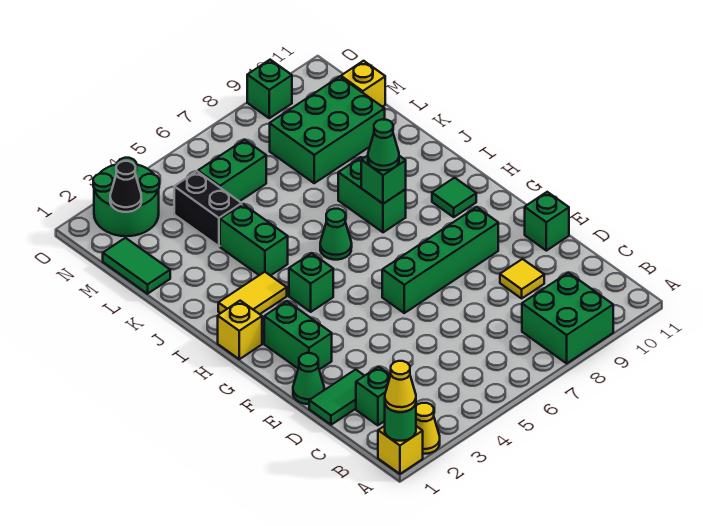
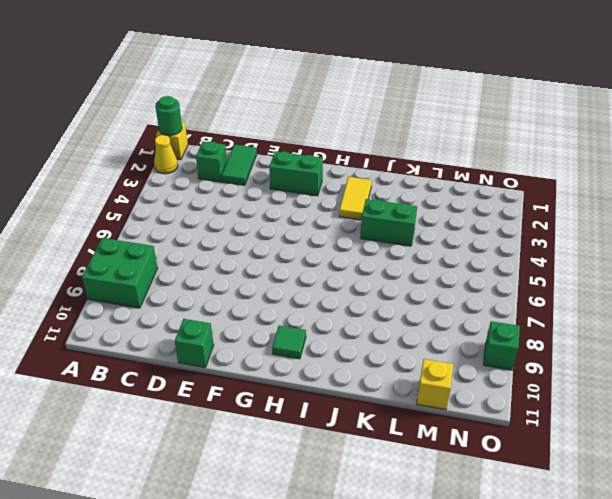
none -> yellow 1x1 tile [500,259,544,298]
none -> green 1x1 cone [293,353,324,404]
none -> green 1x4 brick [382,207,498,313]

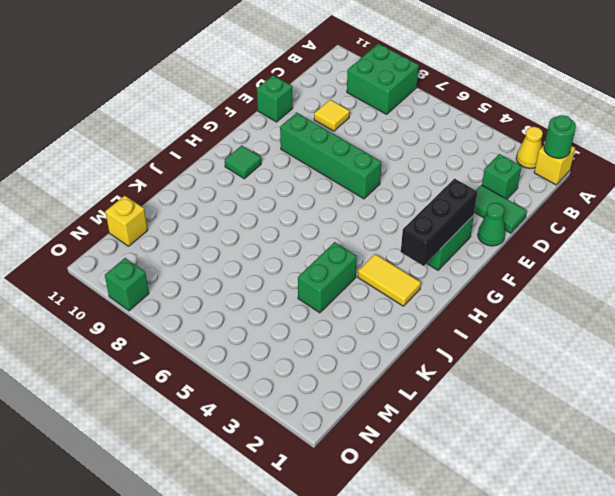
black 1x3 brick [401,179,477,266] -> none
none -> yellow 1x1 brick [218,301,262,359]
none -> green 1x1 brick [289,253,333,312]
none -> green 1x1 cone [320,209,352,260]

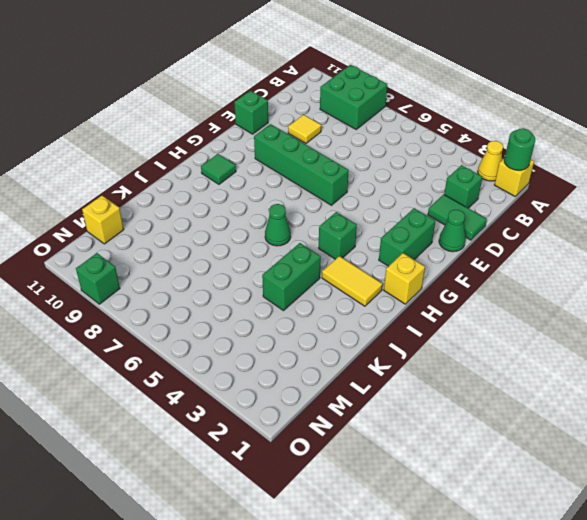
none -> green 1x2 brick [338,157,406,232]
none -> green 1x2 tile [103,238,170,294]
none -> black 1x2 brick [174,171,242,246]

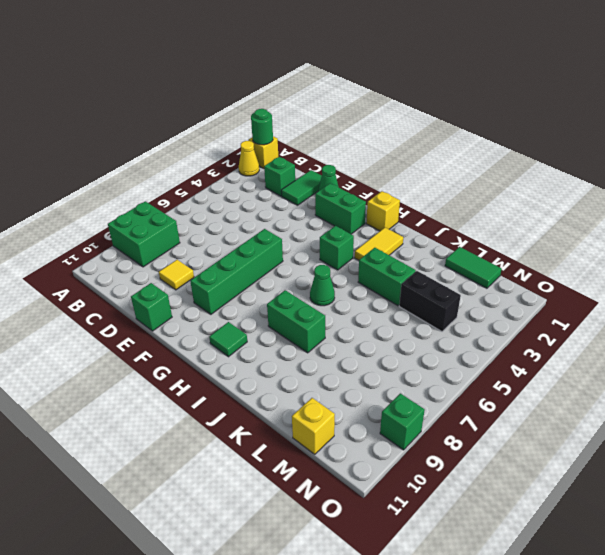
none -> green 2x3 brick [270,77,385,183]
none -> green 1x2 brick [198,140,266,201]
none -> green 2x2 round brick [93,158,159,236]

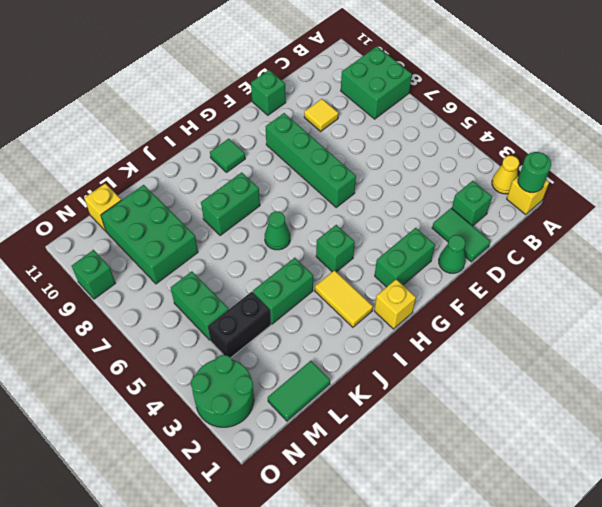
none -> green 1x1 brick [361,156,406,204]
none -> black 1x1 cone [110,161,141,212]
none -> yellow 1x1 cone [385,361,416,412]

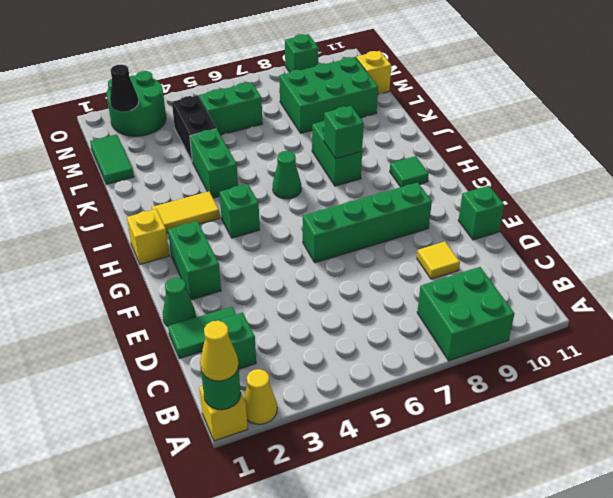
none -> green 1x1 cone [368,119,399,170]

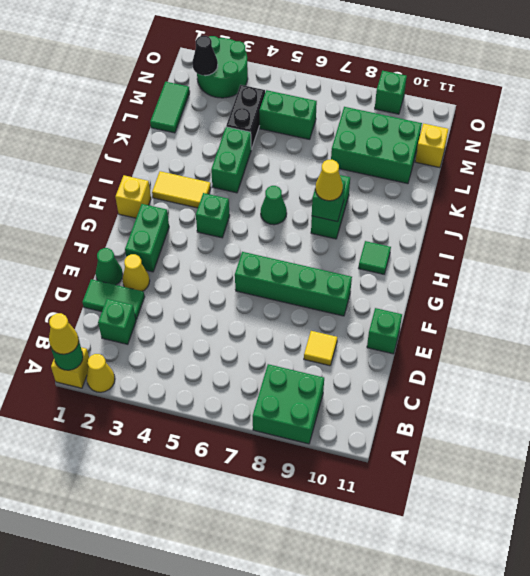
yellow 1x1 cone [122,254,150,291] -> none
yellow 1x1 cone [315,160,343,201] -> green 1x1 cone [368,119,399,170]

